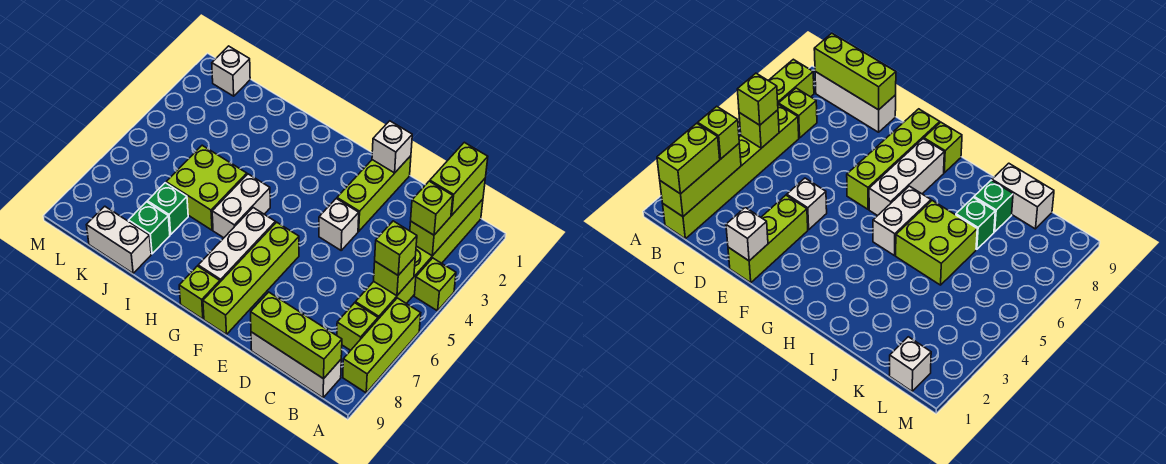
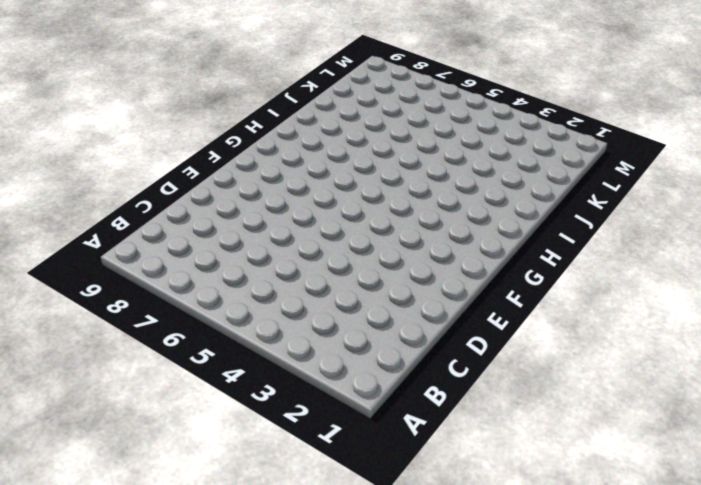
none -> lime 1x1 brick [414,258,456,311]
none -> lime 1x3 brick [343,298,421,393]
none -> lime 1x6 brick [355,199,483,319]

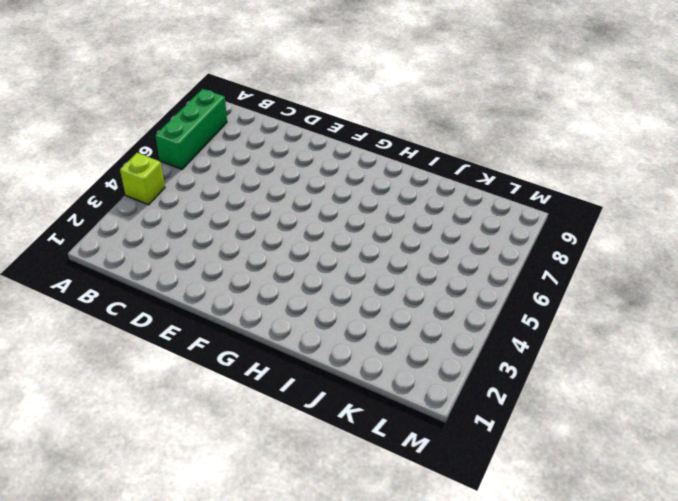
green 1x3 brick [155,89,227,169] -> lime 1x3 brick [343,298,421,393]
none -> lime 1x6 brick [355,199,483,319]
none -> lime 1x1 brick [337,303,378,350]
none -> white 1x3 brick [251,332,341,398]

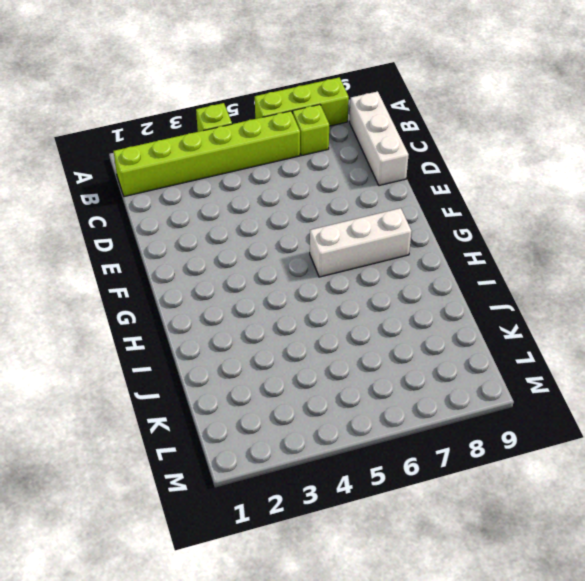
none -> lime 1x3 brick [337,156,411,231]
none -> white 1x1 brick [319,199,359,250]
none -> lime 1x4 brick [203,222,299,335]

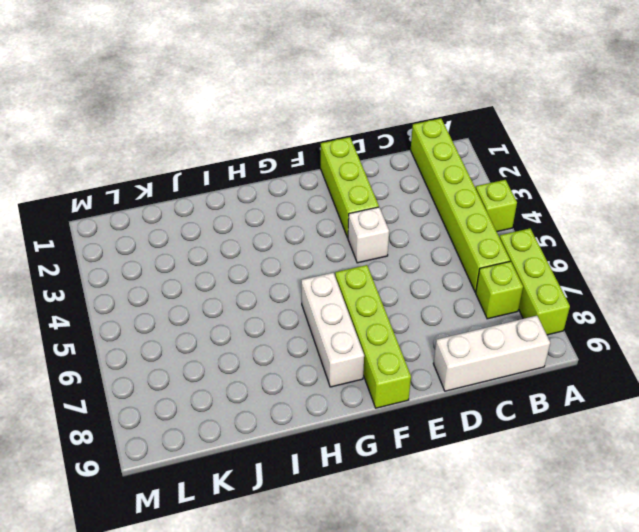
none -> lime 1x1 brick [179,266,220,319]
none -> white 1x2 brick [212,174,270,238]
none -> lime 2x2 brick [166,145,247,230]

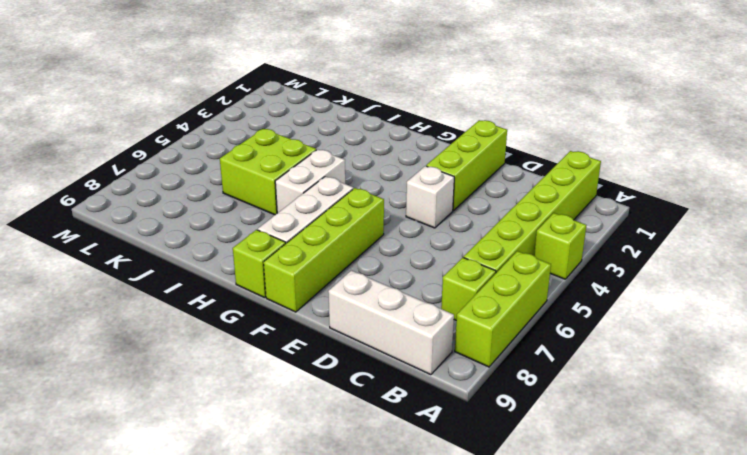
none -> green 1x1 brick [147,183,188,235]
none -> green 1x1 brick [129,202,170,254]
none -> white 1x2 brick [87,206,151,273]

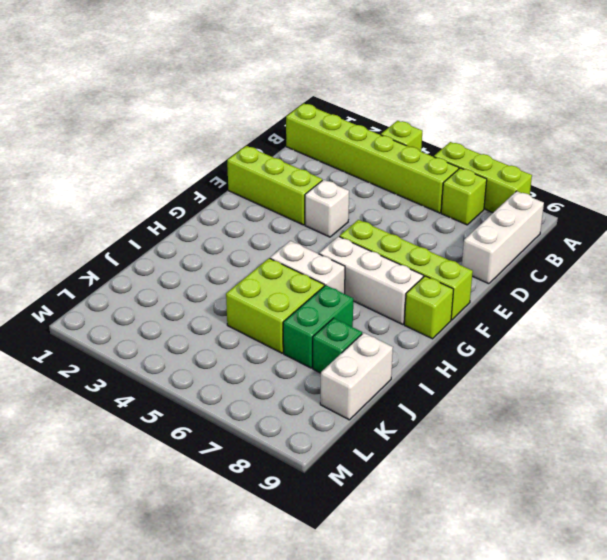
green 1x2 brick [283,285,353,368] -> green 1x1 brick [147,183,188,235]
none -> white 1x1 brick [212,46,250,96]
none -> lime 1x3 brick [410,179,485,256]
none -> lime 1x1 brick [374,257,415,296]

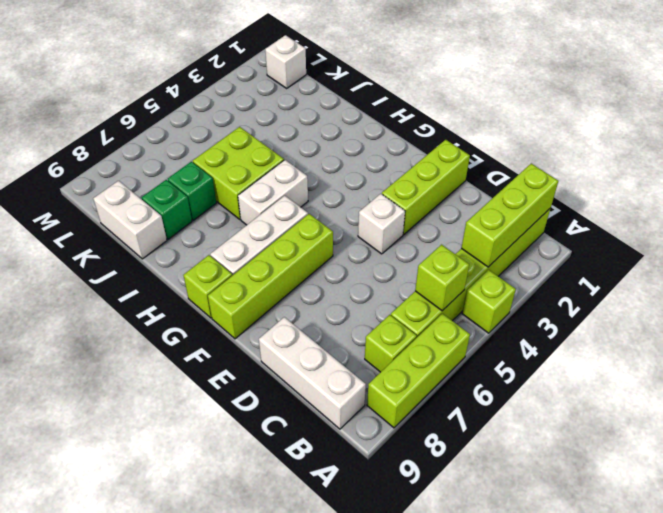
none -> lime 1x3 brick [251,292,342,379]
none -> white 1x1 brick [372,121,412,173]
none -> lime 1x2 brick [430,142,488,215]

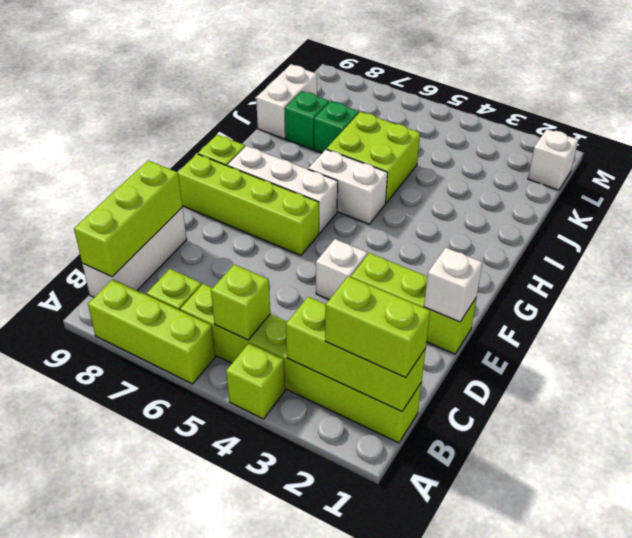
none -> lime 1x1 brick [411,181,453,235]
none -> lime 1x1 brick [375,221,417,275]

